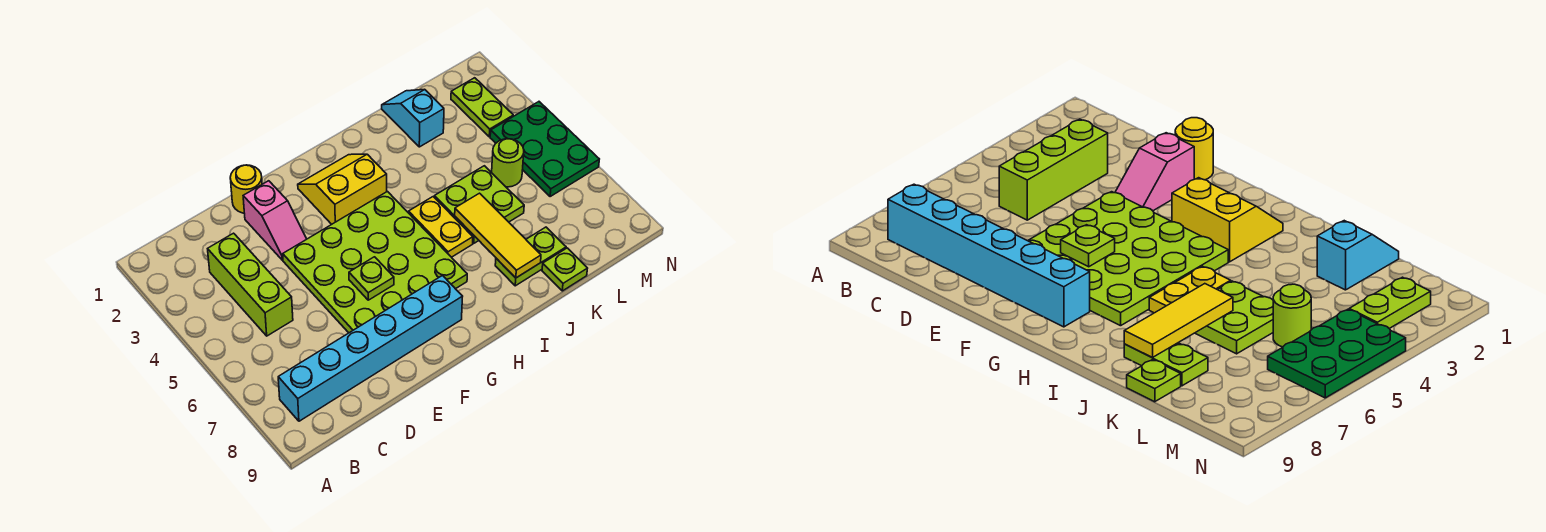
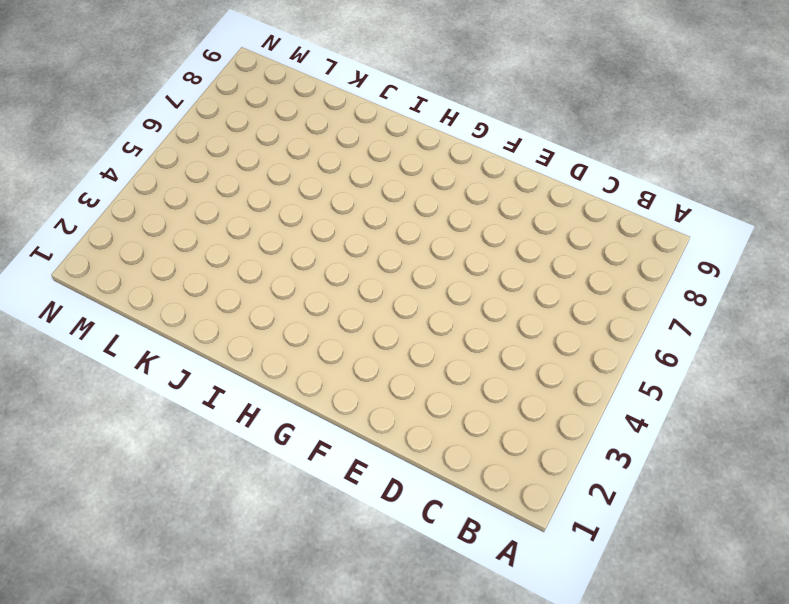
none -> cyan 1x6 brick [278,276,463,421]
none -> lime 1x3 brick [208,233,293,336]
none -> yellow 1x1 round brick [230,165,262,213]

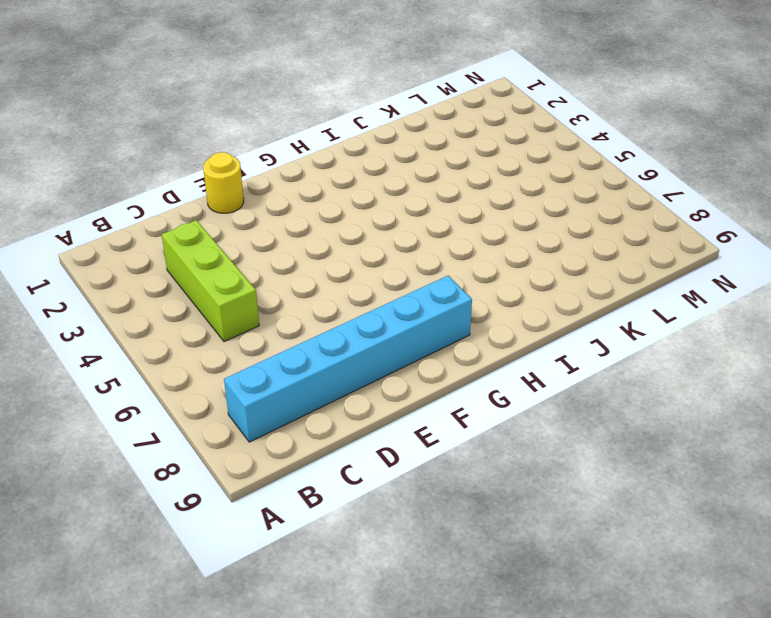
none -> pink 1x2 slope [243,181,306,260]
none -> lime 4x4 plate [283,192,467,333]
none -> yellow 2x2 slope [298,154,387,224]

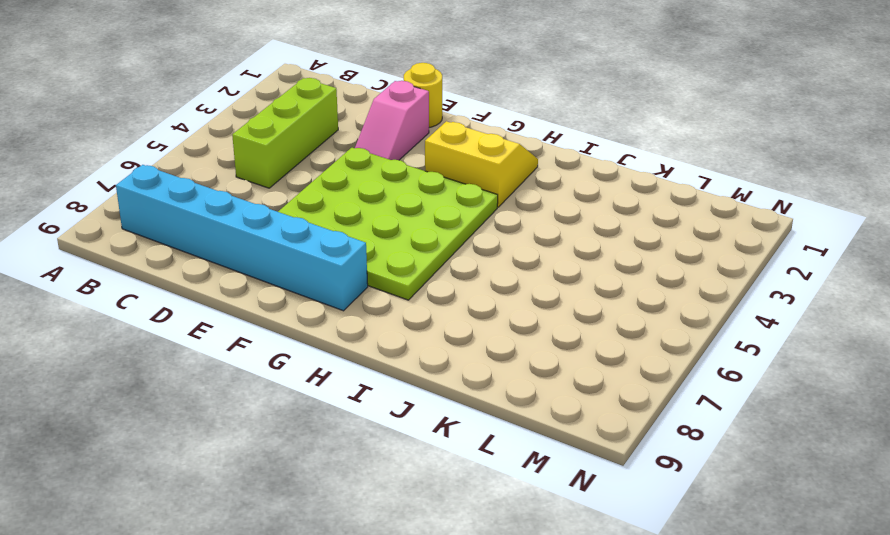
none -> yellow 1x2 plate [409,197,473,257]
none -> lime 2x2 plate [434,166,524,243]
none -> lime 1x2 plate [495,227,566,286]

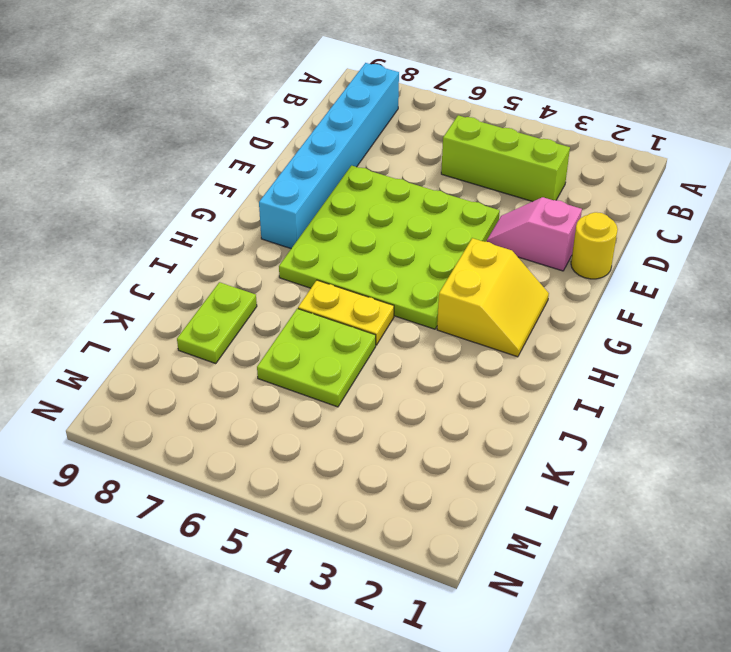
none -> cyan 1x2 slope [382,90,444,147]
none -> lime 1x1 plate [542,248,588,291]
none -> lime 1x1 round brick [492,139,524,187]

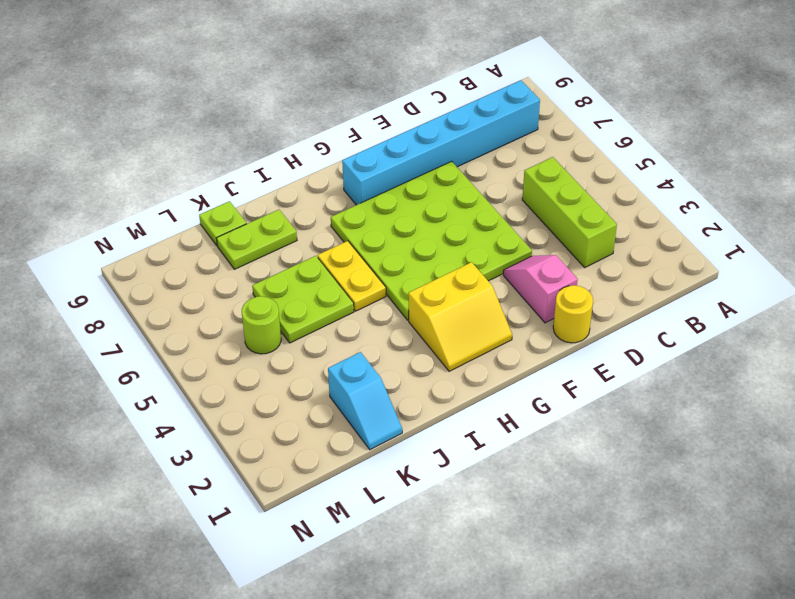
none -> lime 1x2 plate [451,78,513,137]
none -> green 2x3 plate [490,102,599,196]
none -> lime 1x1 plate [349,257,394,300]

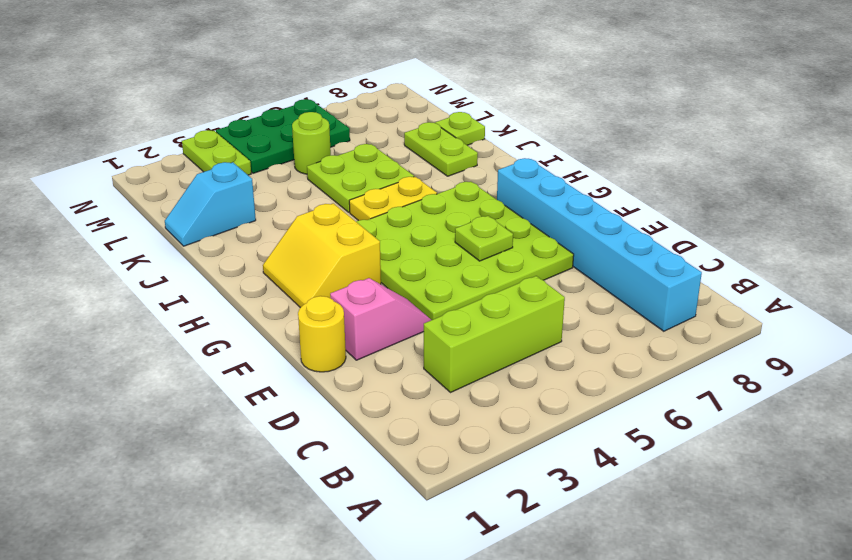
lime 1x2 plate [182,130,251,175] -> lime 1x2 plate turned to [451,78,513,137]
none -> yellow 1x3 tile [455,193,541,278]

